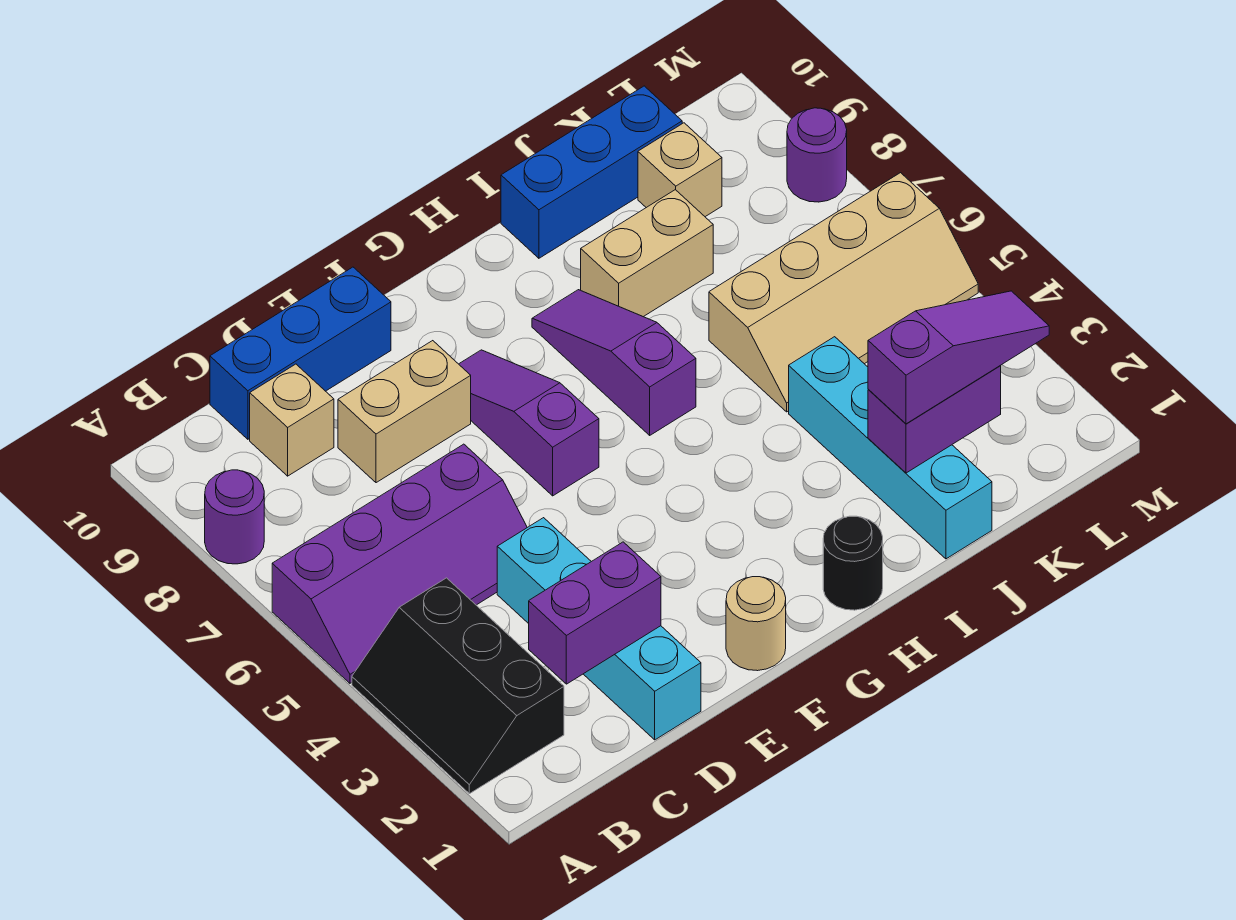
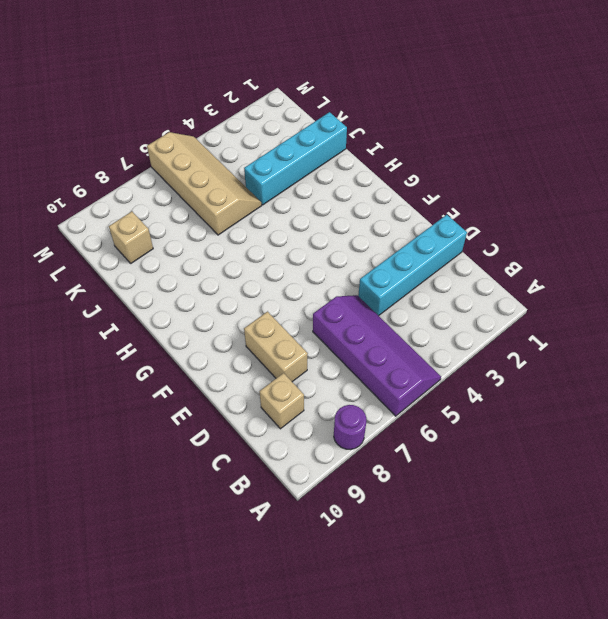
none -> black 2x3 slope [352,578,564,794]
none -> blue 1x3 brick [210,267,391,439]
none -> tan 1x1 round brick [726,577,786,671]

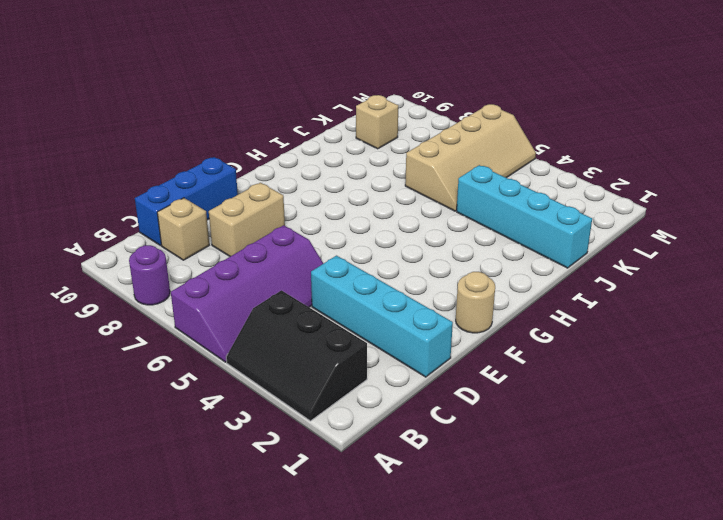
none -> purple 1x3 slope [459,350,599,496]
none -> black 1x1 round brick [823,516,883,610]
none -> purple 1x3 slope [532,290,696,435]

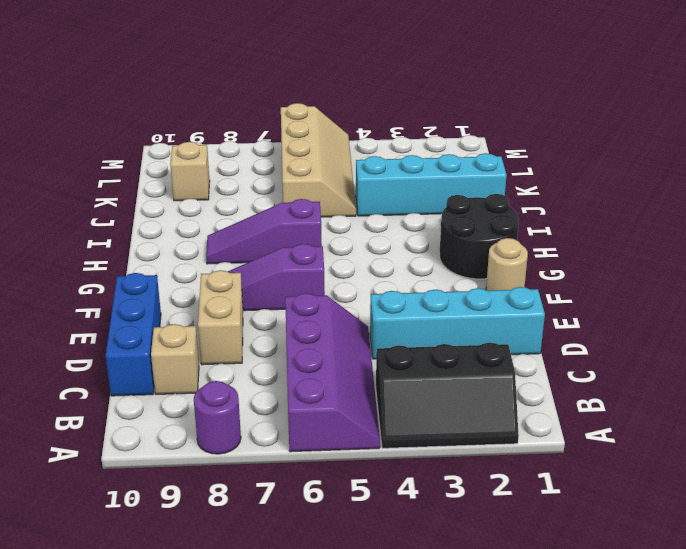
black 2x2 round brick [440,194,519,279] -> black 1x1 round brick [823,516,883,610]
none -> tan 1x2 brick [581,190,713,317]
none -> blue 1x3 brick [501,86,682,258]
none -> purple 1x1 round brick [787,108,847,202]

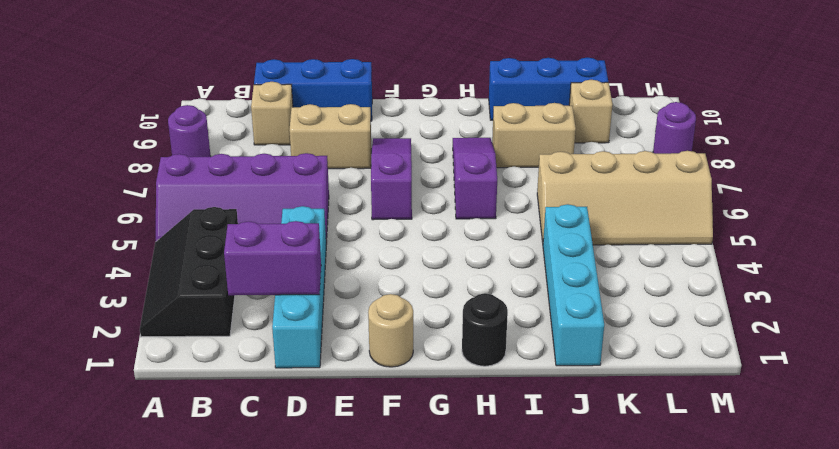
none -> purple 1x2 brick [868,366,1001,473]
none -> purple 1x3 slope [868,291,1049,424]

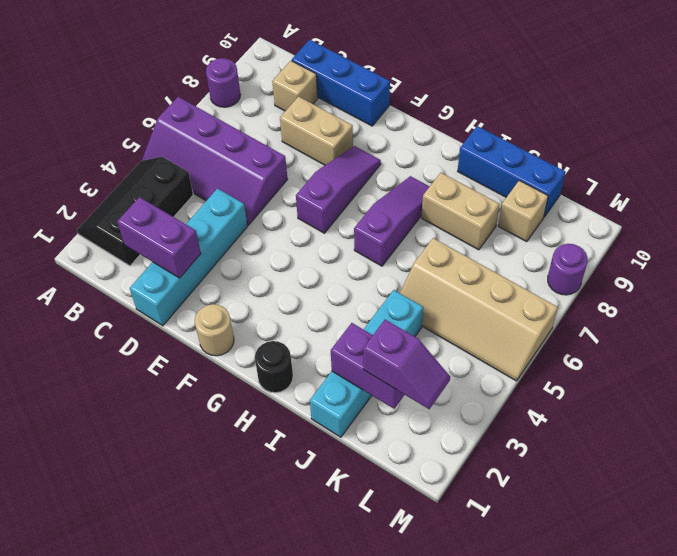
purple 1x2 slope [363,320,450,409] -> purple 1x3 slope [868,291,1049,424]

